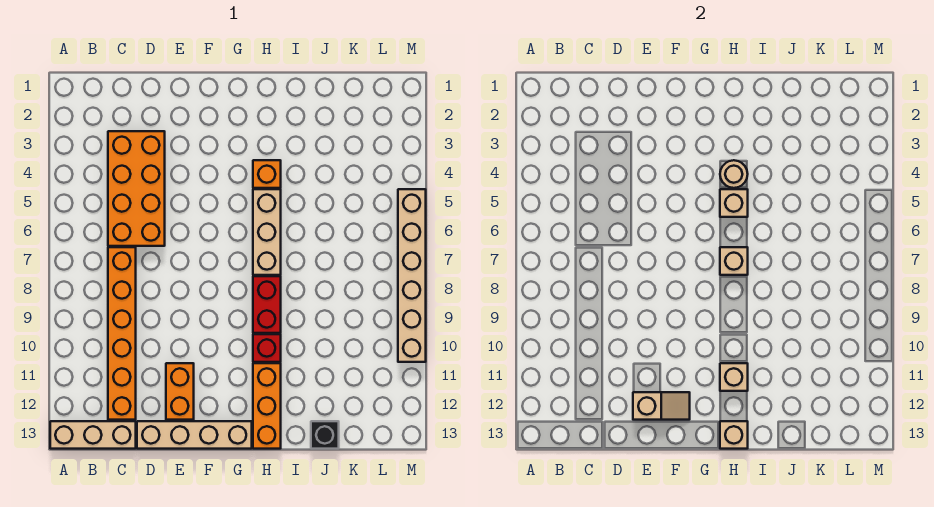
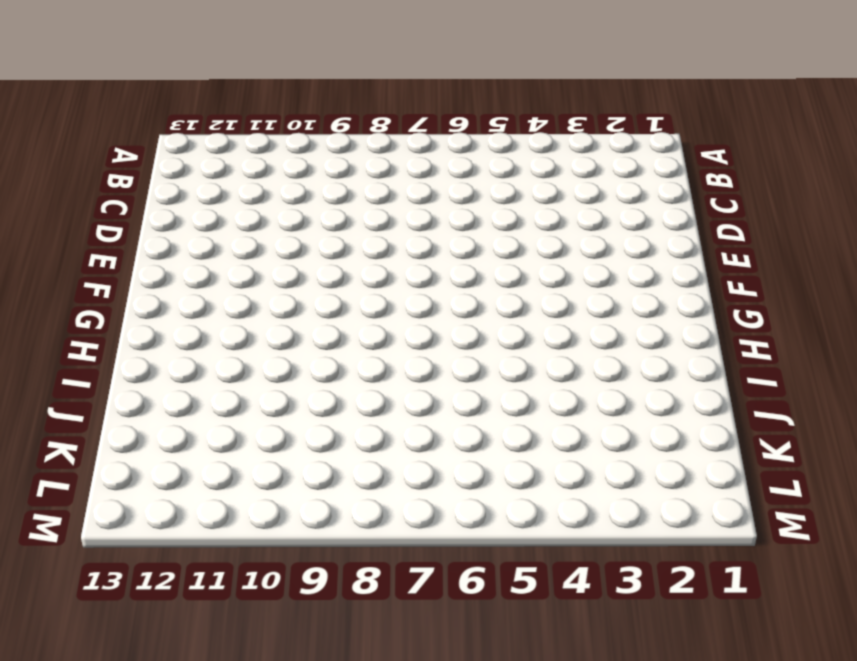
none -> tan 1x3 brick [50,421,136,449]
none -> orange 2x4 brick [108,131,165,246]
none -> orange 1x6 brick [108,247,136,420]

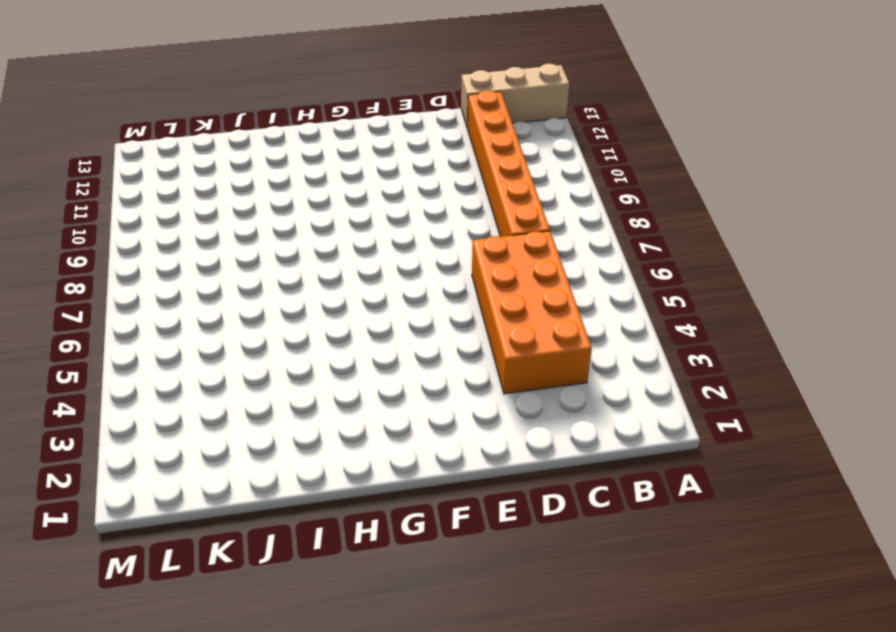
none -> tan 1x4 brick [137,421,252,449]
none -> orange 1x2 brick [166,363,194,420]
none -> orange 1x1 brick [253,160,281,188]

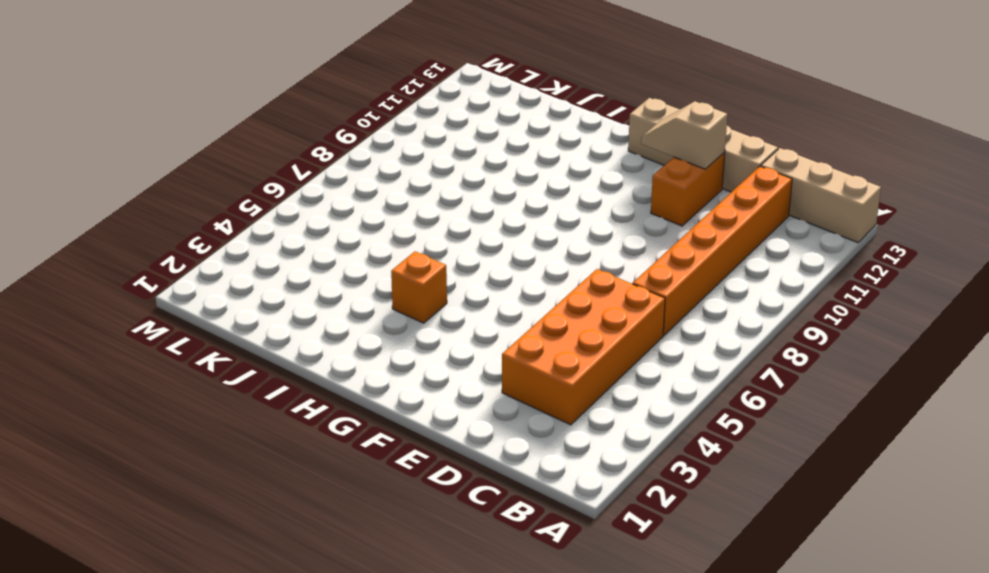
none -> tan 1x3 brick [253,189,281,275]
none -> red 1x2 brick [253,276,281,333]
none -> red 1x1 brick [253,334,281,362]

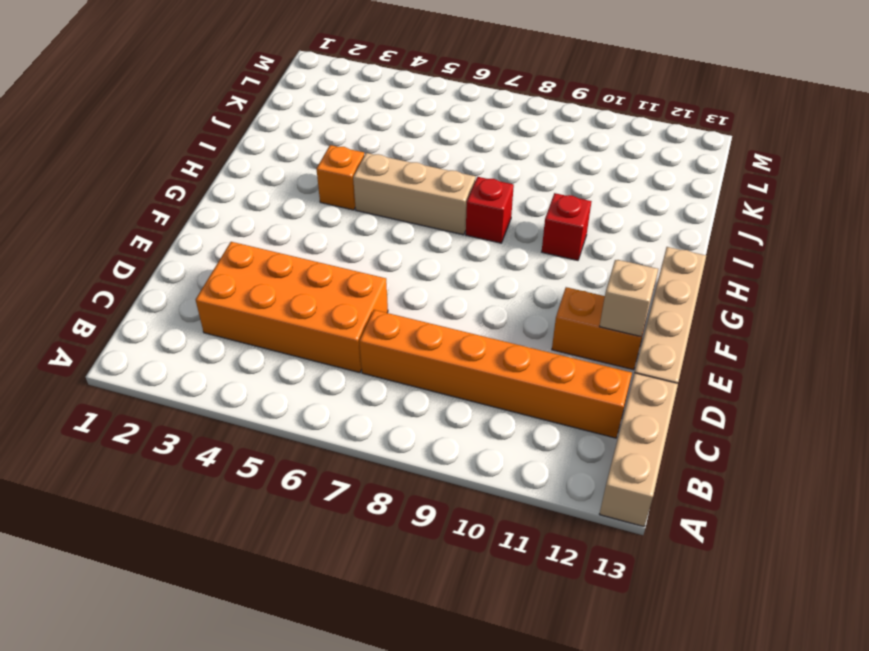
red 1x1 brick [466,177,514,243] -> red 1x2 brick [253,276,281,333]
none -> orange 1x3 brick [253,363,281,449]
none -> black 1x1 brick [311,421,339,449]
none -> tan 1x6 brick [398,189,426,362]

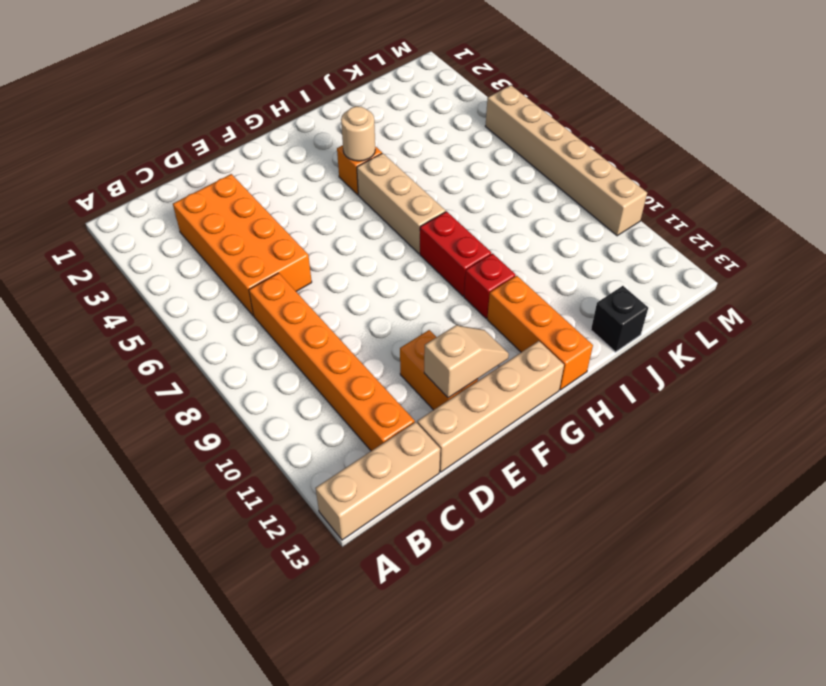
none -> tan 1x1 brick [720,189,748,217]
none -> tan 1x1 brick [720,247,748,275]
none -> tan 1x1 brick [720,363,748,391]

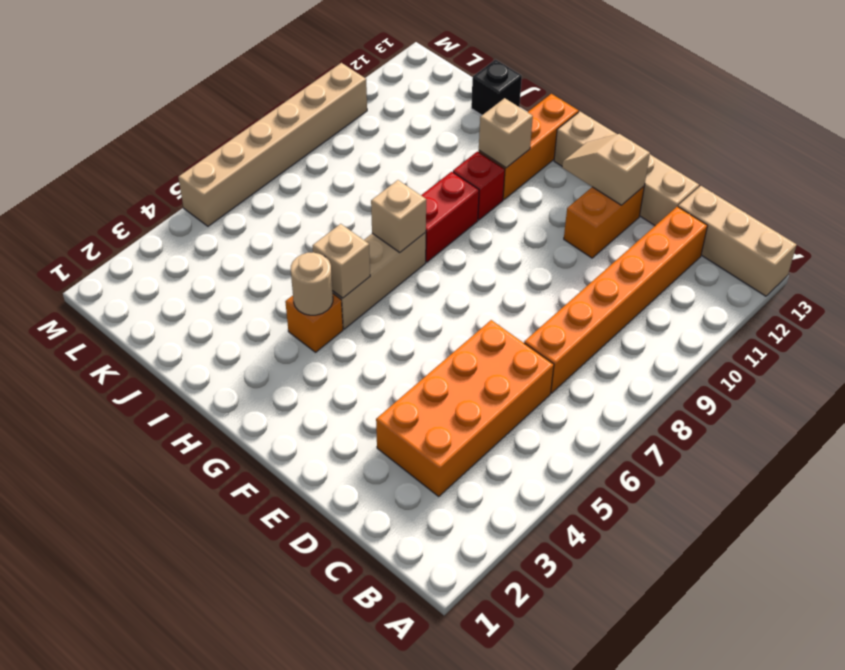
none -> tan 1x1 brick [720,421,748,449]

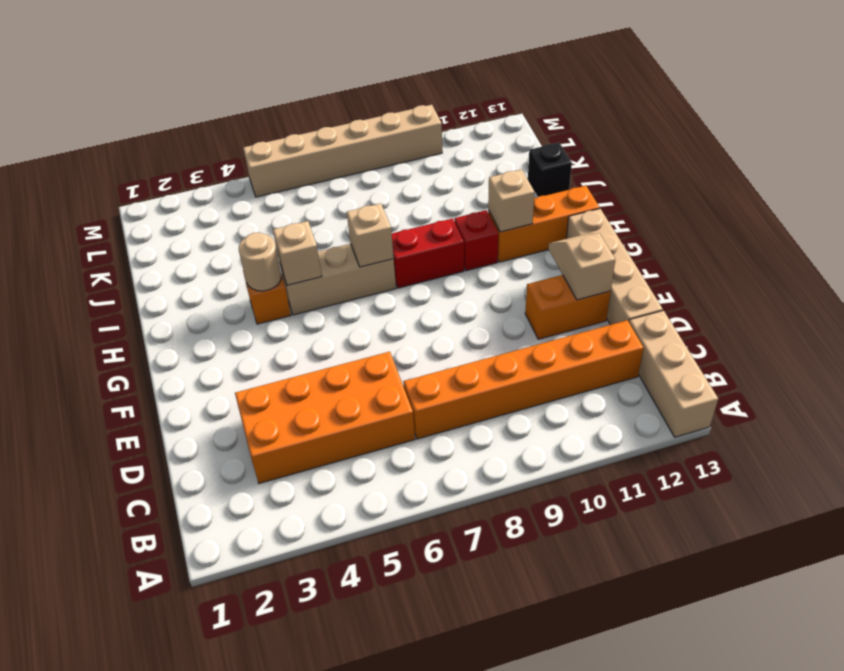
none -> tan 1x1 brick [720,421,748,449]

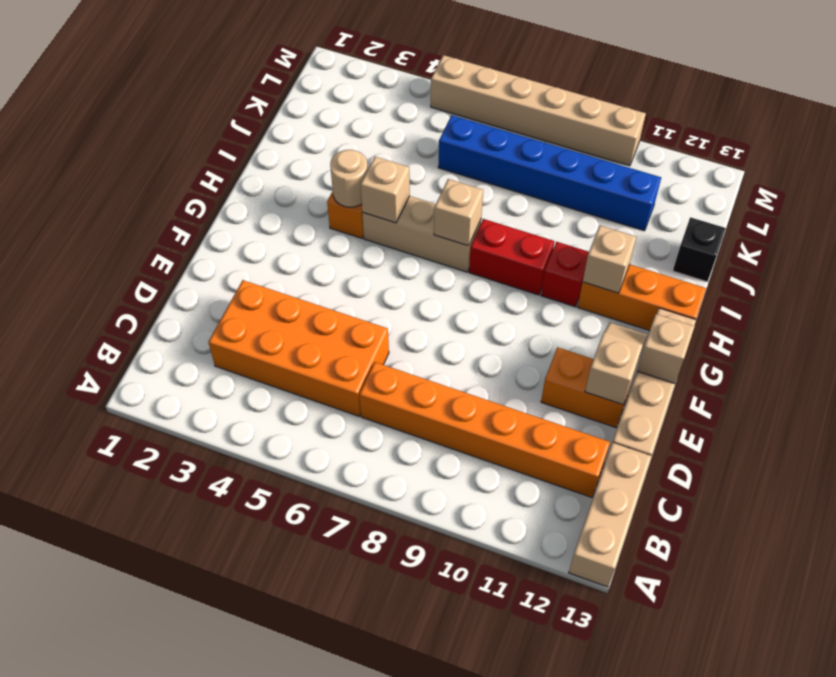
tan 1x1 brick [637,314,695,384] -> tan 1x1 brick moved to [720,421,748,449]
blue 1x6 brick [438,115,661,231] -> none

